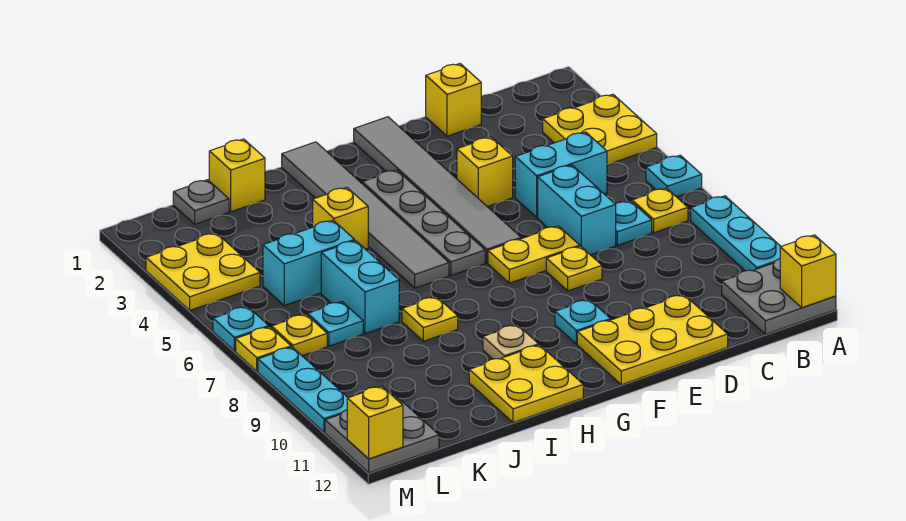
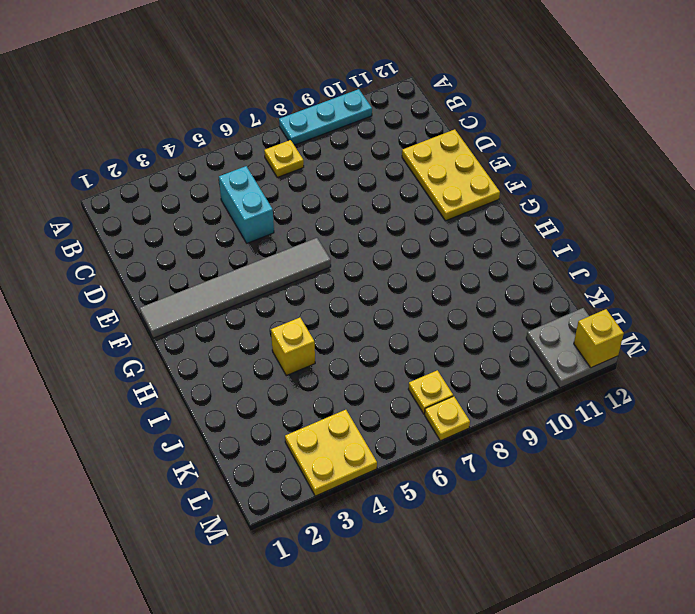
none -> yellow 2x2 plate [543,94,657,164]
none -> cyan 1x1 plate [646,155,702,197]
none -> grey 2x2 plate [722,259,836,334]
none -> cyan 1x1 plate [615,201,652,245]

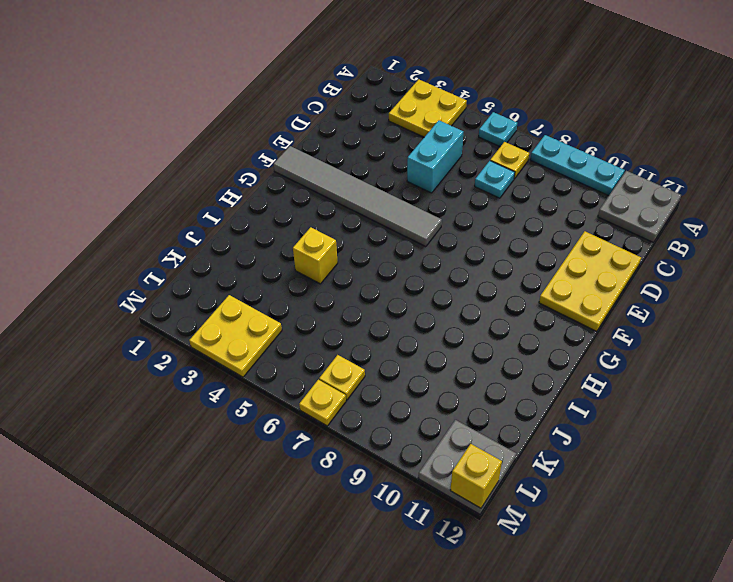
none -> yellow 1x1 brick [426,64,481,136]
none -> cyan 1x2 brick [538,165,616,255]
none -> yellow 1x1 brick [457,137,513,207]
none -> yellow 1x2 plate [488,226,580,283]

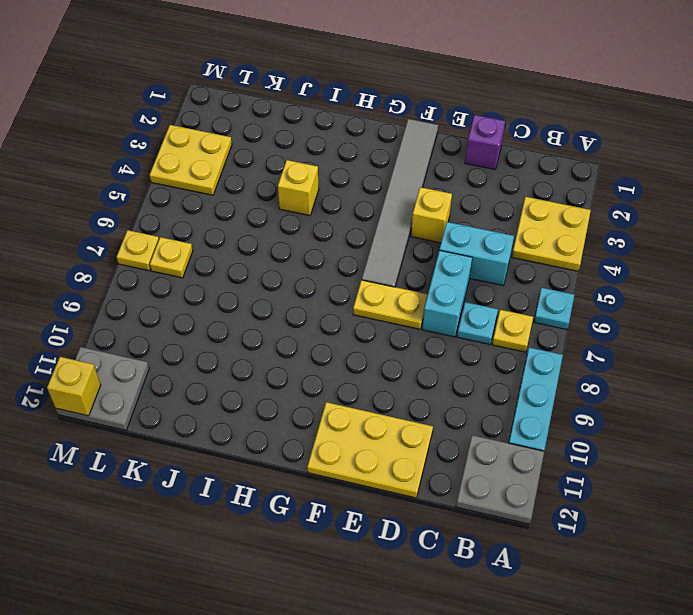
purple 1x1 brick [465,115,505,169] -> yellow 1x1 brick [426,64,481,136]
none -> yellow 1x1 plate [546,246,602,291]
none -> cyan 1x1 plate [555,299,611,344]
none -> grey 1x4 plate [362,170,485,275]
none -> grey 1x6 tile [282,142,449,288]

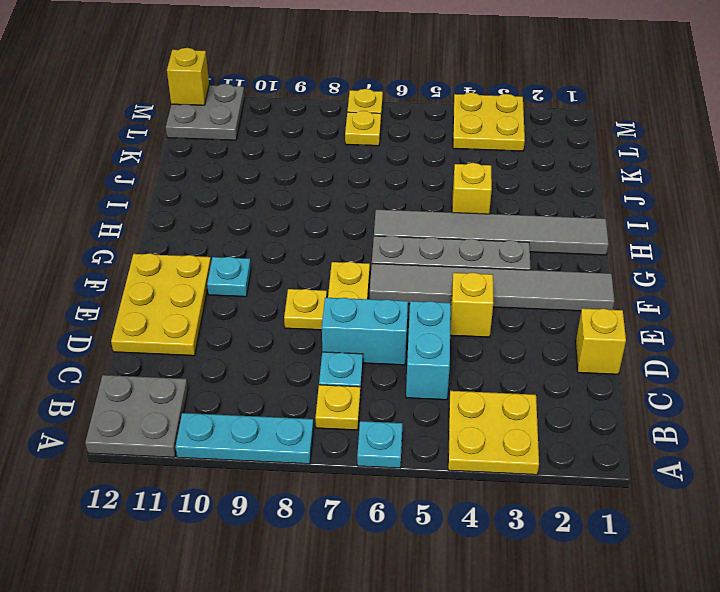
none -> tan 1x1 plate [483,325,539,359]
none -> yellow 2x2 plate [469,345,583,423]
none -> yellow 1x1 plate [402,297,458,341]
none -> yellow 1x1 brick [209,139,265,212]

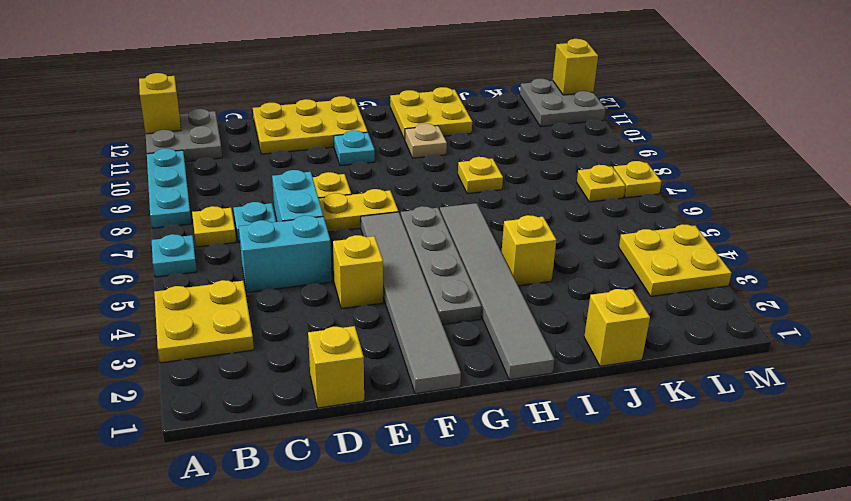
none -> cyan 1x2 brick [263,220,355,306]
none -> cyan 1x2 brick [321,241,399,334]
none -> grey 1x1 plate [173,180,229,224]
none -> cyan 1x1 plate [308,302,363,346]

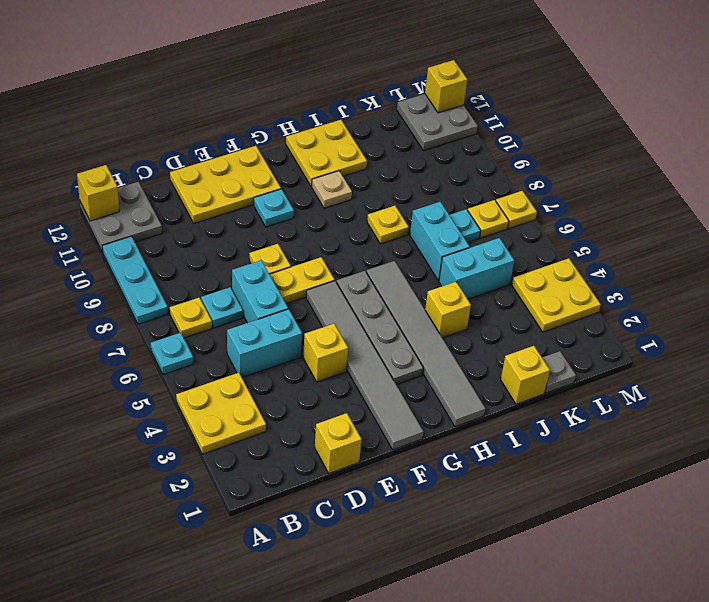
none -> cyan 1x1 plate [213,306,269,351]
none -> cyan 1x3 plate [258,347,348,432]

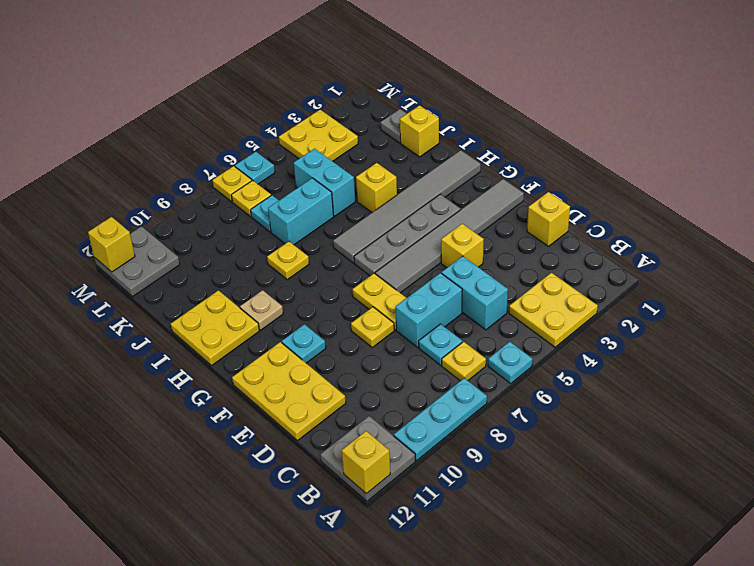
none -> cyan 1x3 plate [258,347,348,432]

